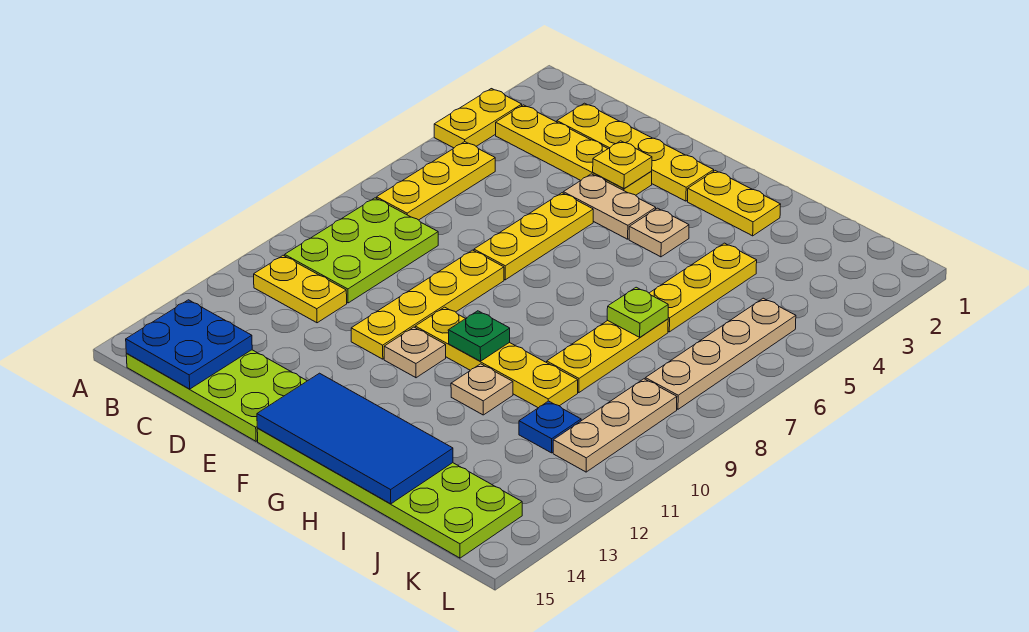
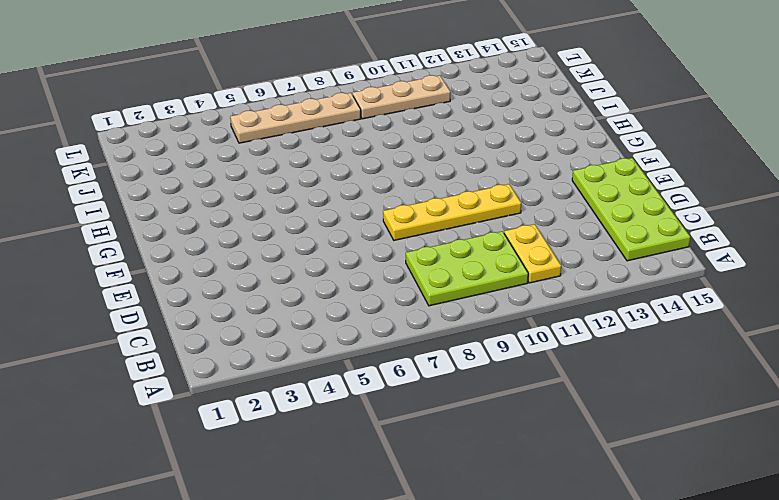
none -> yellow 1x2 plate [434,89,522,148]
none -> yellow 1x4 plate [496,105,652,195]
none -> yellow 1x3 plate [377,142,495,220]

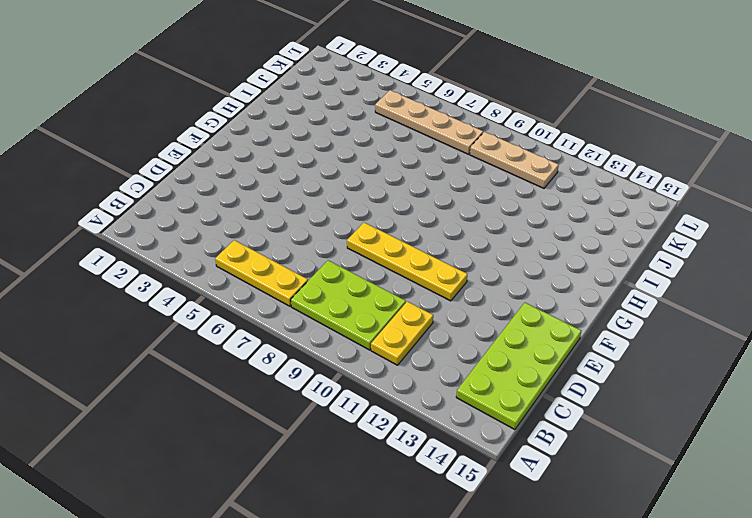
none -> yellow 1x2 plate [434,89,522,148]
none -> yellow 1x4 plate [496,105,652,195]
none -> yellow 1x4 plate [557,103,714,201]

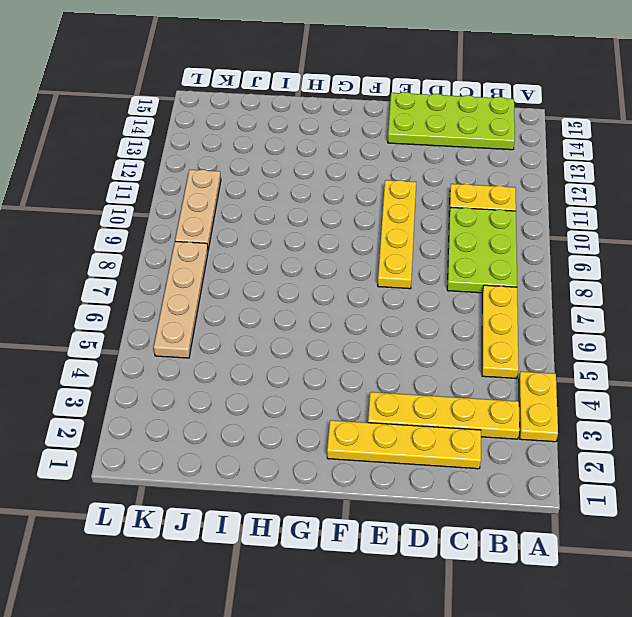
none -> tan 1x2 plate [563,174,656,239]
none -> yellow 1x3 plate [474,193,593,280]
none -> yellow 1x4 plate [415,307,578,408]

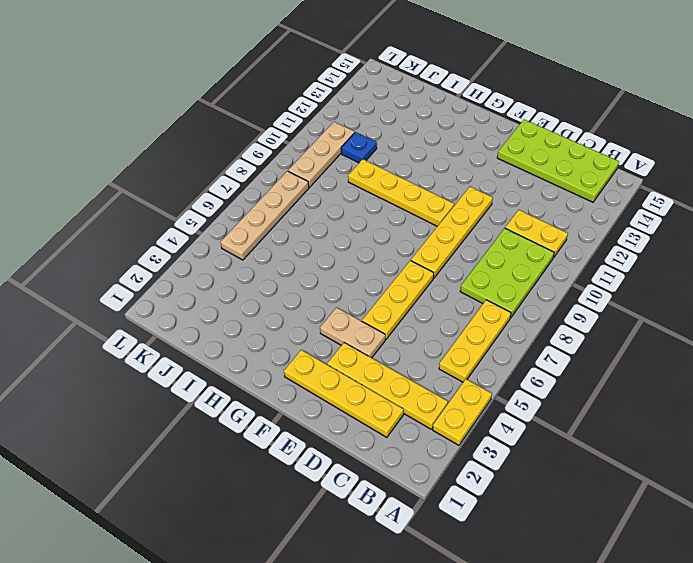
none -> tan 1x1 plate [384,327,446,378]
none -> lime 2x6 plate [257,428,522,558]
none -> yellow 1x2 plate [688,171,781,236]

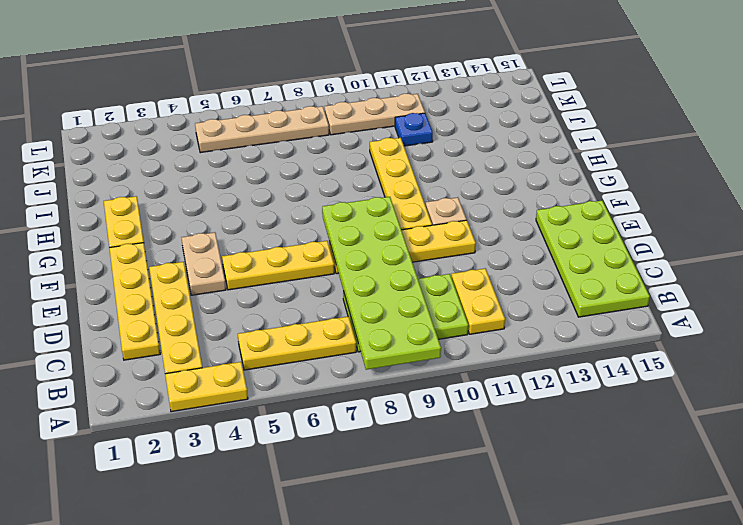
lime 2x6 plate [322,197,441,370] -> lime 2x6 plate moved to [257,428,522,558]
none -> tan 1x1 plate [629,208,689,257]
none -> tan 1x1 plate [451,364,513,415]
none -> yellow 1x3 plate [649,243,757,332]

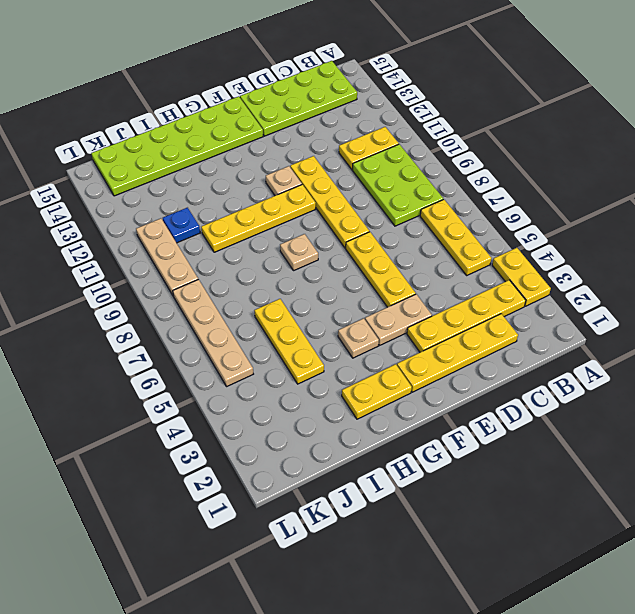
tan 1x1 plate [280,234,318,270] -> tan 1x1 plate moved to [451,364,513,415]
none -> yellow 1x3 plate [547,319,668,393]
none -> blue 2x2 plate [126,300,252,389]
none -> yellow 1x1 plate [593,141,652,188]

